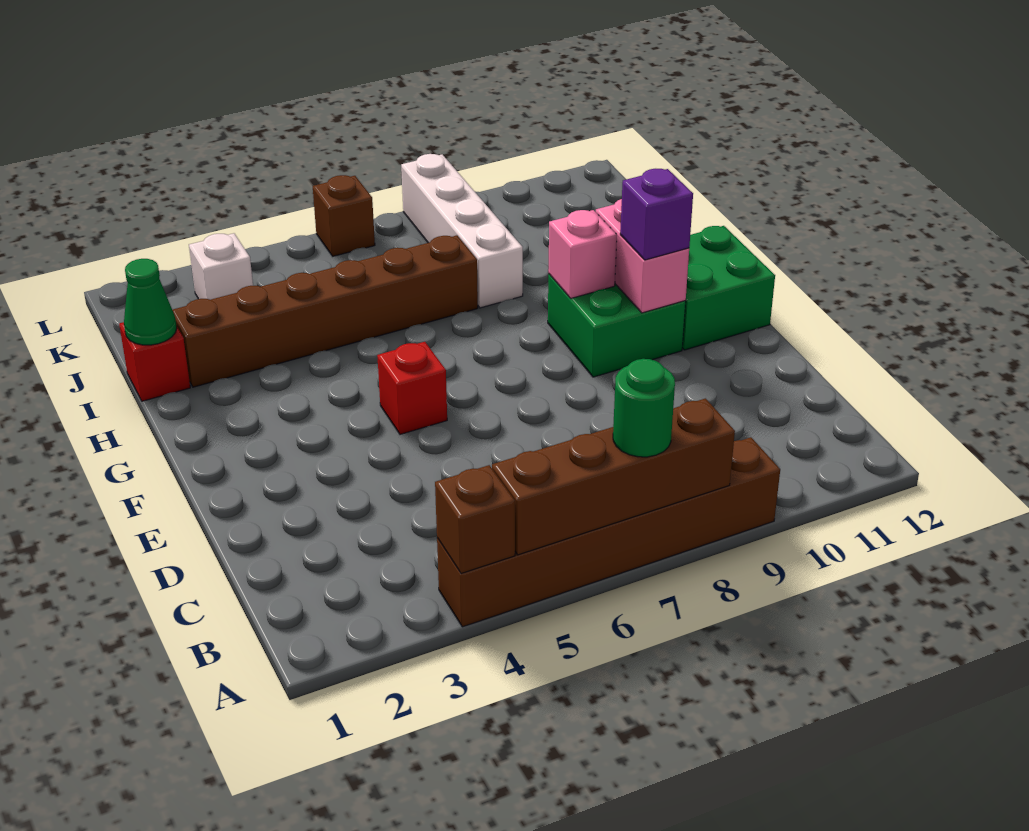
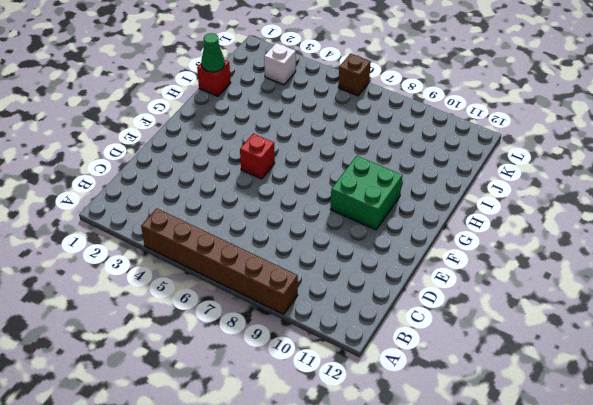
none -> green 2x2 brick [682,226,775,350]
none -> brown 1x6 brick [173,235,478,387]
none -> white 1x4 brick [401,154,523,308]

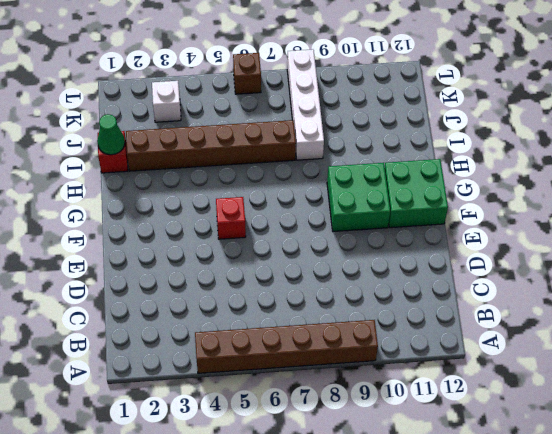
none -> brown 1x1 brick [435,465,515,573]
none -> brown 1x4 brick [492,399,735,555]
none -> pink 1x2 brick [596,199,689,313]

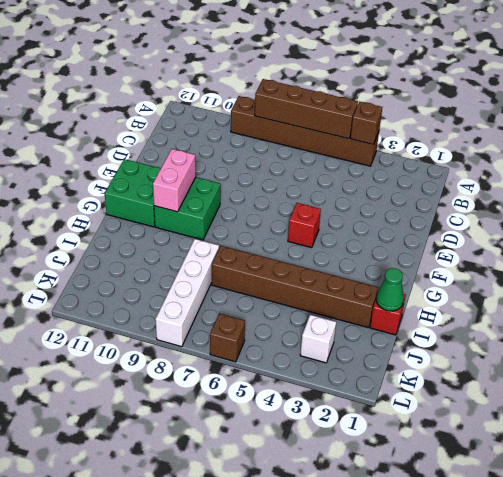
none -> pink 1x1 brick [548,210,617,298]
none -> green 1x1 round brick [613,359,675,457]
none -> purple 1x1 brick [620,169,693,260]

